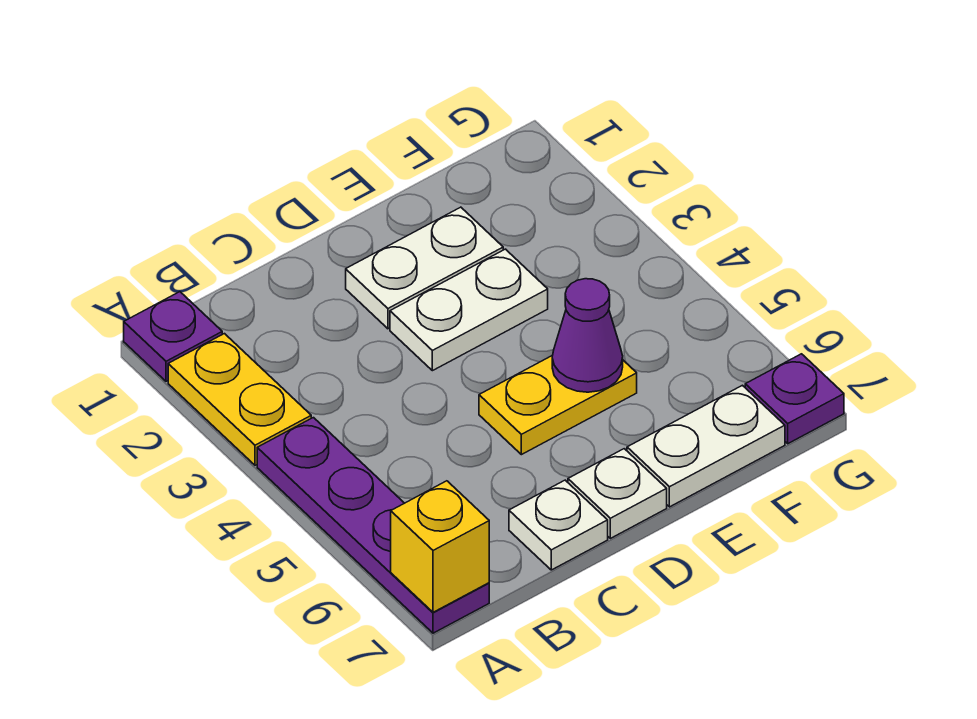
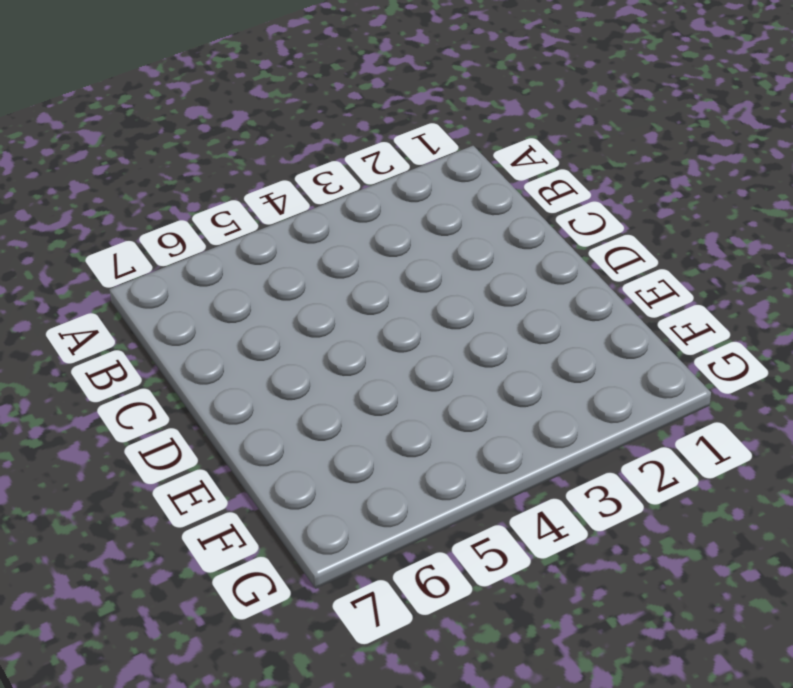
none -> purple 1x1 plate [124,292,222,381]
none -> yellow 1x2 plate [168,334,311,465]
none -> purple 1x4 plate [257,418,489,633]

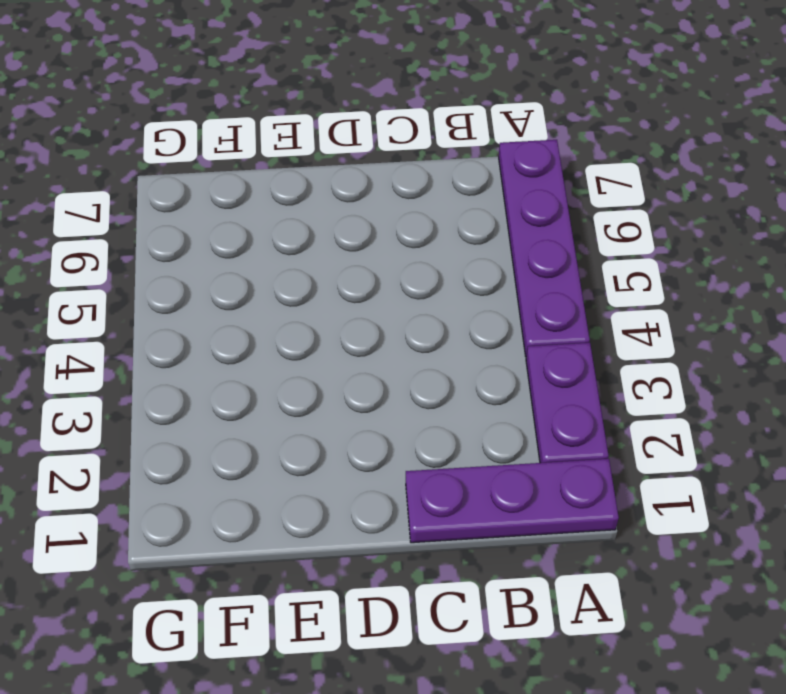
purple 1x3 plate [406,459,619,543] -> purple 1x1 plate [124,292,222,381]
purple 1x2 plate [526,343,609,463] -> yellow 1x2 plate [168,334,311,465]
none -> white 1x1 plate [509,480,608,570]
none -> white 1x2 plate [346,207,503,329]
none -> white 1x2 plate [390,249,548,371]

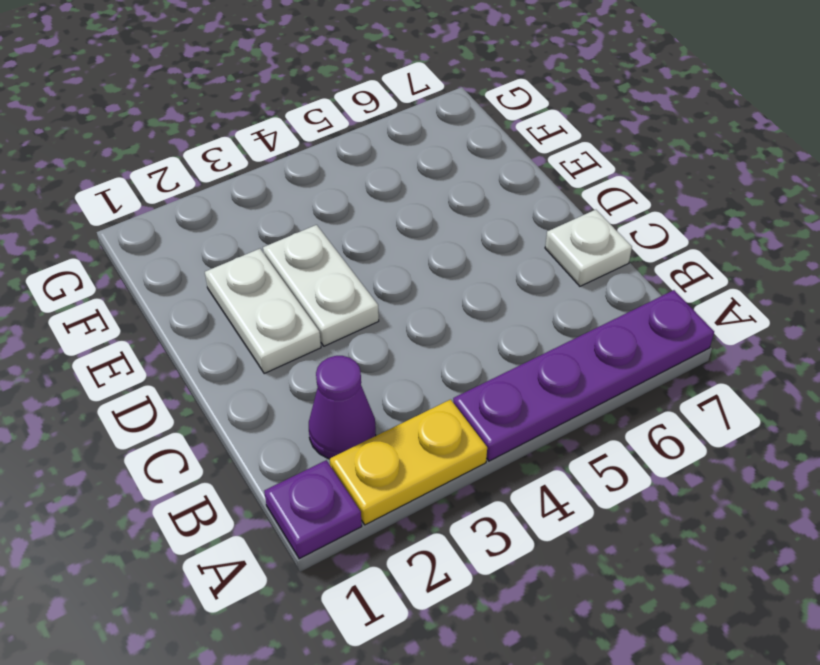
purple 1x1 cone [309,356,376,459] -> purple 1x1 cone moved to [552,279,623,392]
none -> yellow 1x2 plate [479,355,637,455]
none -> white 1x1 plate [568,449,667,538]
none -> white 1x2 plate [627,385,785,507]

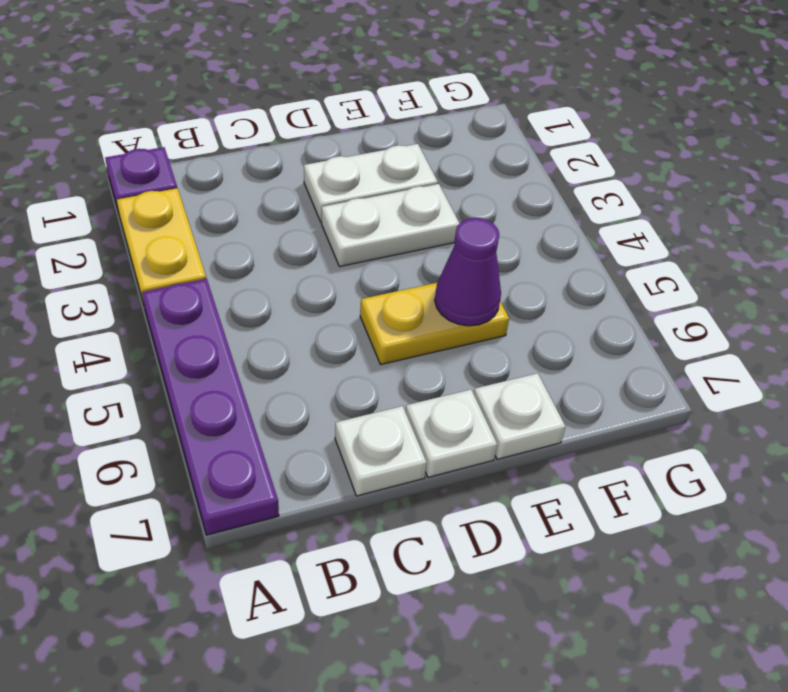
white 1x1 plate [474,373,566,459] -> white 1x2 plate [627,385,785,507]
none -> purple 1x1 plate [745,354,844,444]
none -> yellow 1x1 brick [391,481,489,612]

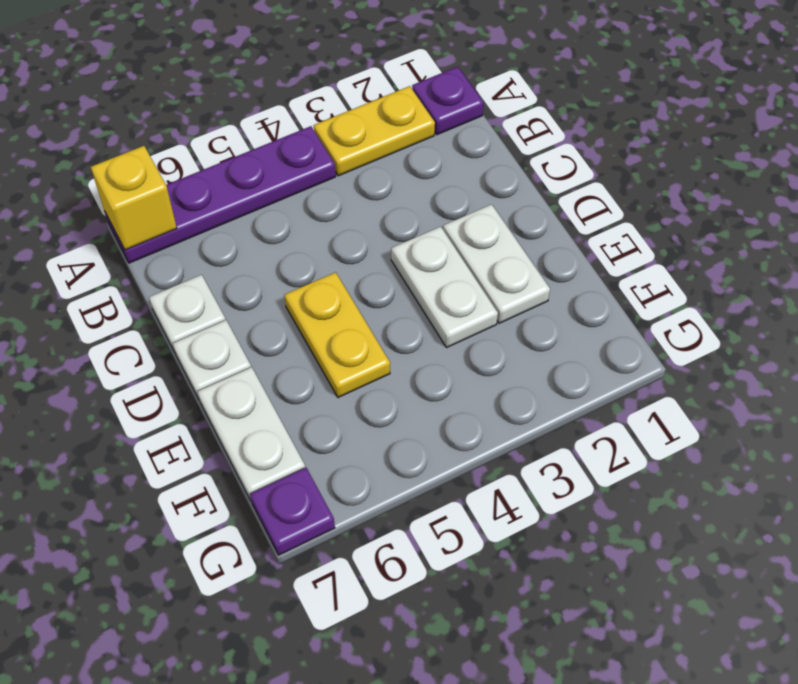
none -> purple 1x1 cone [552,279,623,392]

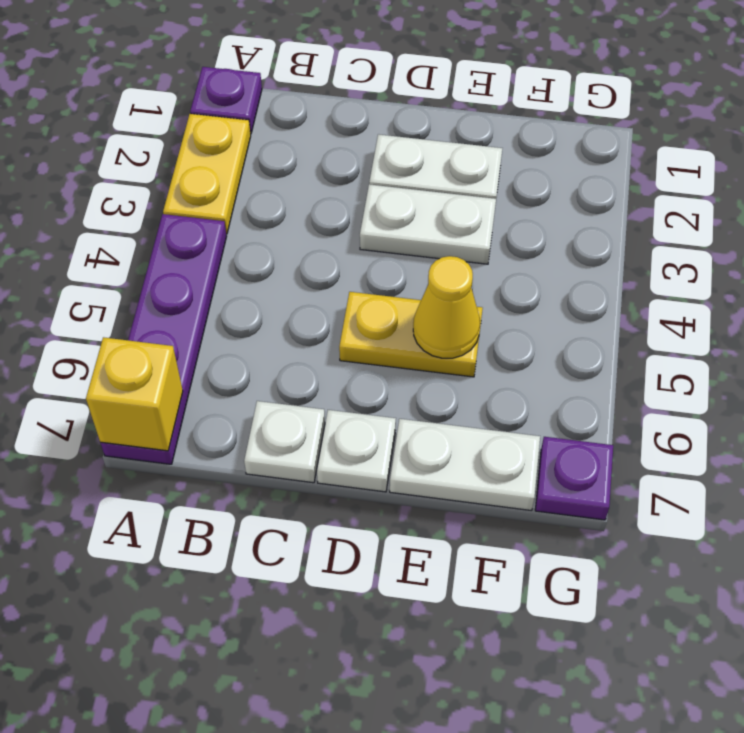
yellow 1x1 cone [413,256,480,358] -> purple 1x1 cone [552,279,623,392]

